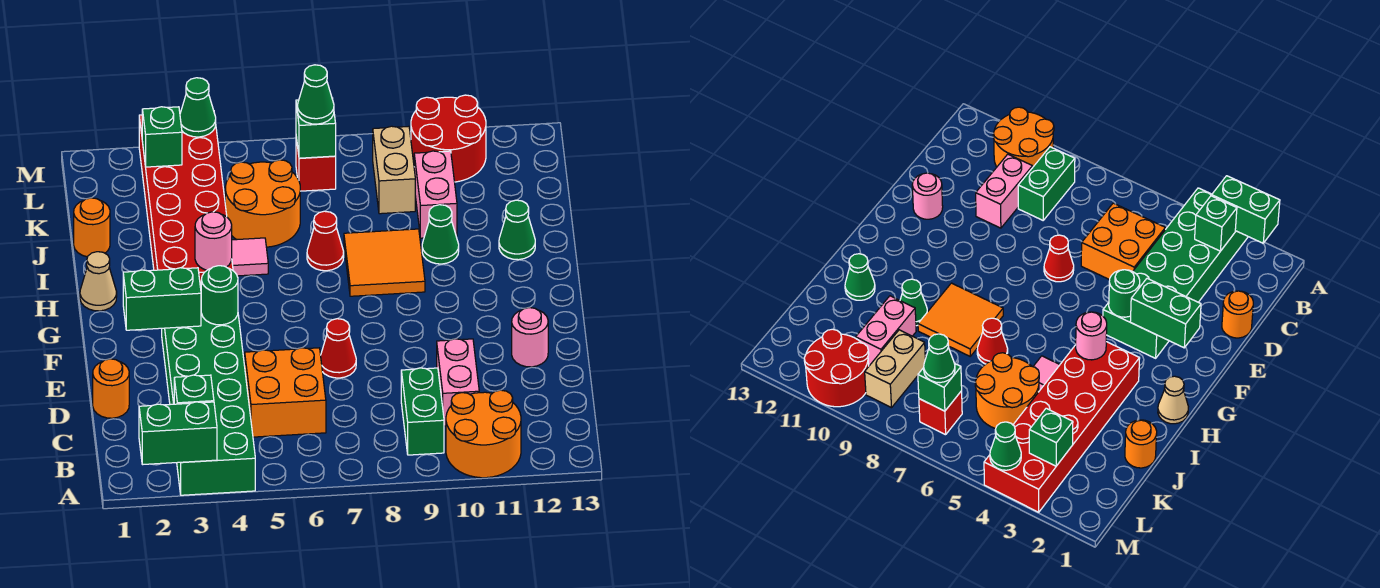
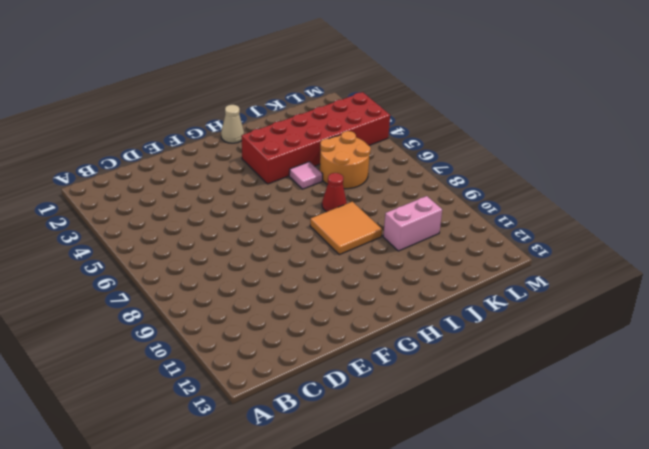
none -> green 2x6 brick [162,313,255,495]
none -> orange 2x2 round brick [446,390,521,478]
none -> green 1x2 brick [401,368,444,455]
none -> orange 2x2 brick [245,348,326,437]

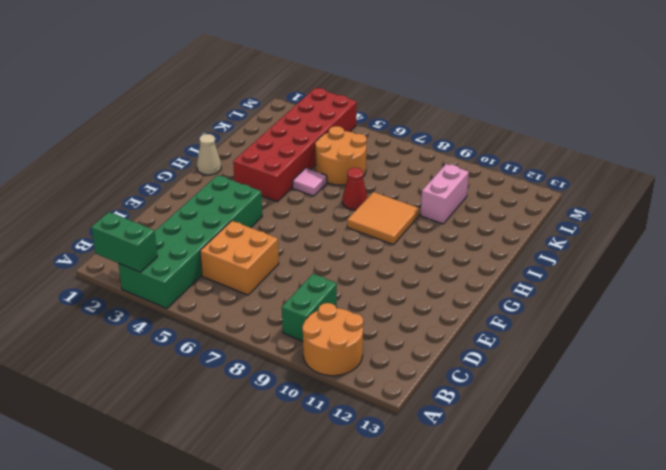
none -> pink 1x2 brick [437,339,479,426]
none -> orange 1x1 round brick [93,359,129,418]
none -> red 1x1 cone [321,319,356,378]
none -> pink 1x1 round brick [512,308,548,367]

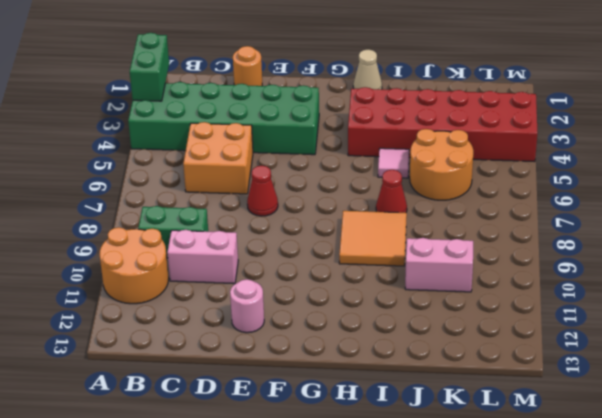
none -> green 1x1 cone [422,205,459,264]
none -> green 1x1 cone [499,200,535,260]
none -> orange 1x1 round brick [74,198,110,257]
none -> tan 1x2 brick [373,126,415,214]

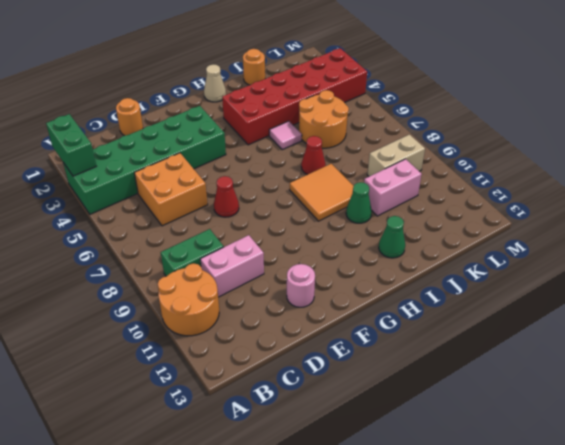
none -> red 1x1 brick [296,137,336,191]
none -> red 2x2 round brick [411,95,486,182]
none -> green 1x1 brick [174,375,214,404]
none -> green 1x2 brick [123,268,201,330]

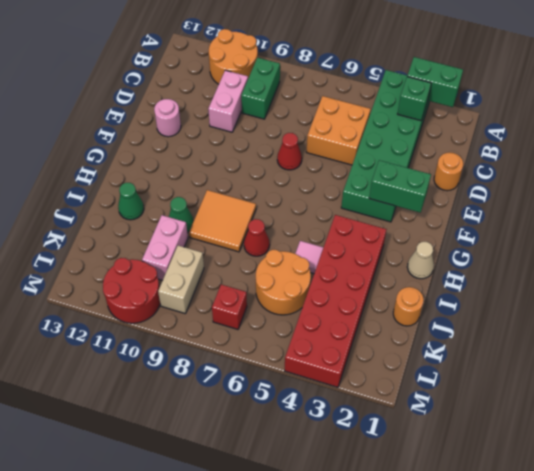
none -> green 1x1 round brick [201,266,238,325]
none -> pink 1x1 round brick [195,212,232,270]
none -> green 1x1 brick [142,107,182,167]
none -> green 1x1 brick [296,98,336,158]

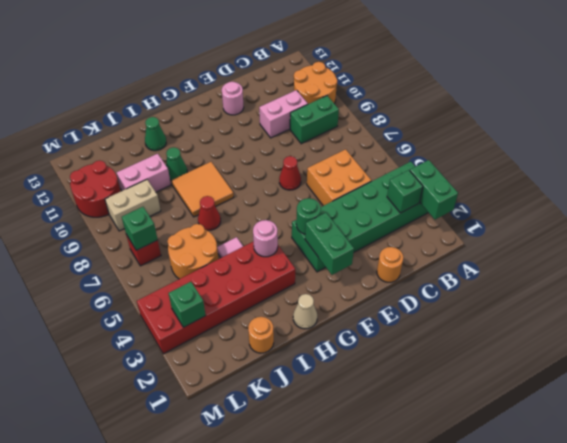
none -> green 1x1 cone [180,78,216,137]
none -> green 1x1 cone [297,65,334,124]

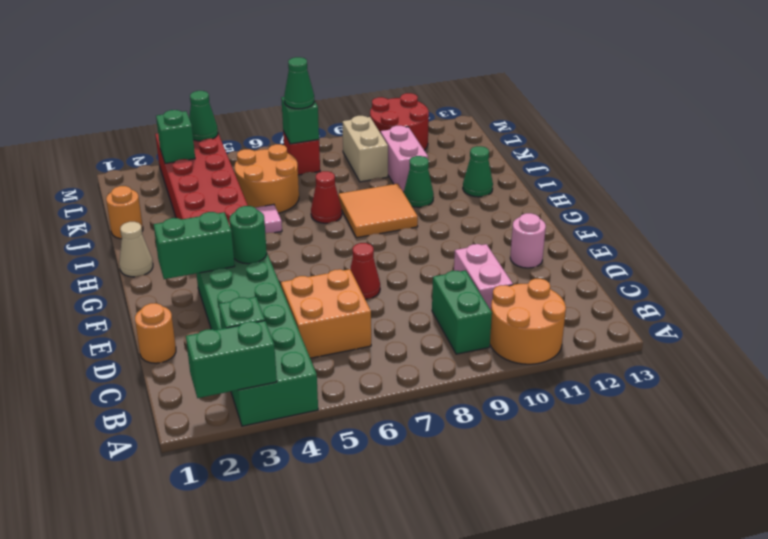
none -> pink 1x1 round brick [195,212,232,270]

